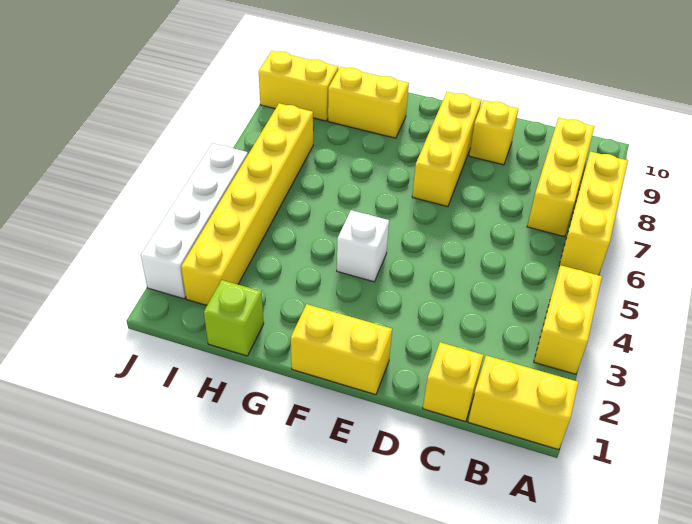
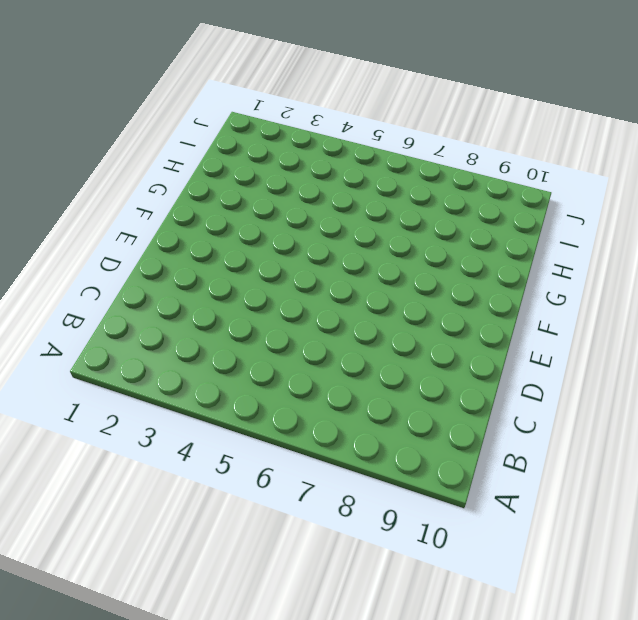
none -> yellow 1x2 brick [468,356,578,450]
none -> yellow 1x2 brick [534,265,602,374]
none -> yellow 1x3 brick [559,152,628,275]

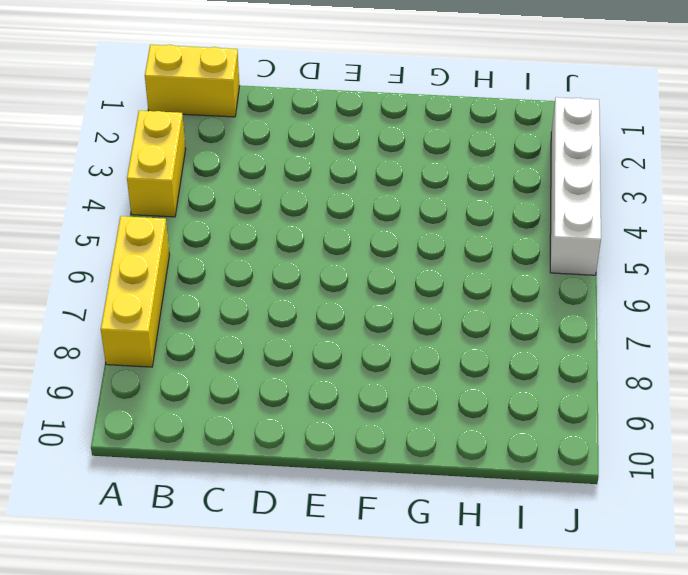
none -> yellow 1x3 brick [527,118,595,237]
none -> yellow 1x1 brick [423,342,483,422]
none -> yellow 1x1 brick [469,100,519,165]

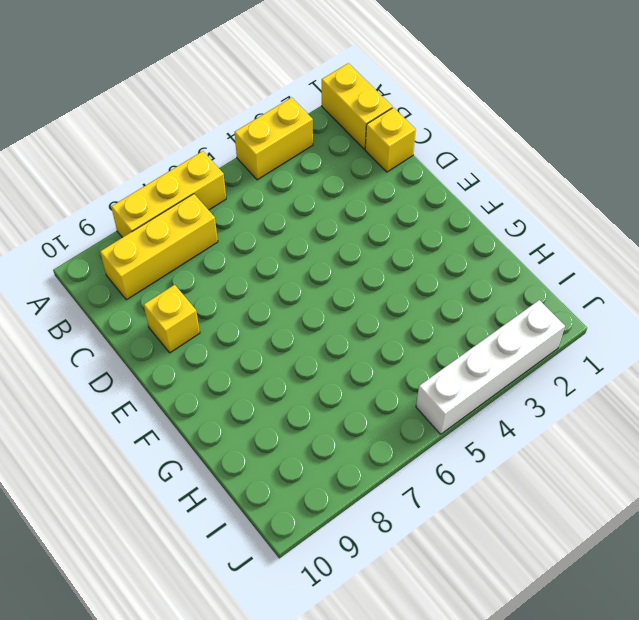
none -> yellow 1x2 brick [291,304,392,395]
none -> yellow 1x3 brick [412,92,481,207]
none -> white 1x1 brick [337,210,389,282]

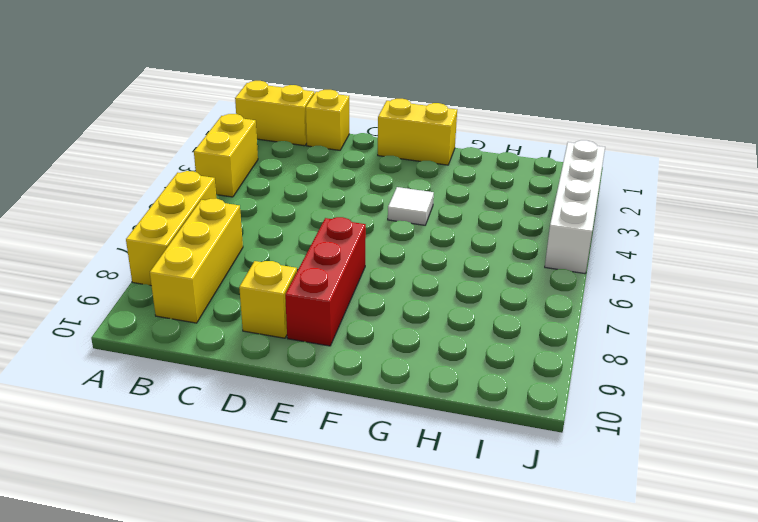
red 1x3 brick [285,217,366,346] -> yellow 1x3 brick [412,92,481,207]
white 1x1 tile [388,187,434,225] -> white 1x1 brick [337,210,389,282]
none -> yellow 1x2 brick [328,67,409,138]
none -> lime 1x1 brick [204,280,264,356]
none -> yellow 1x6 brick [181,103,313,305]

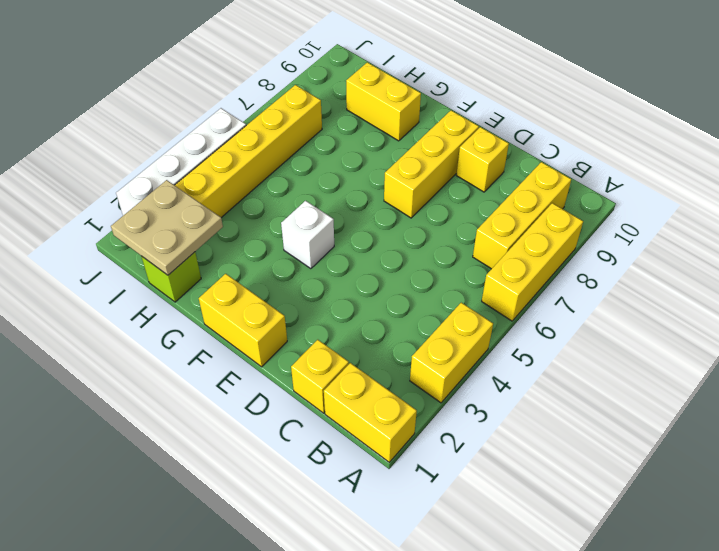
tan 2x2 plate [111,180,223,275] -> none
none -> yellow 1x2 brick [259,51,338,121]

